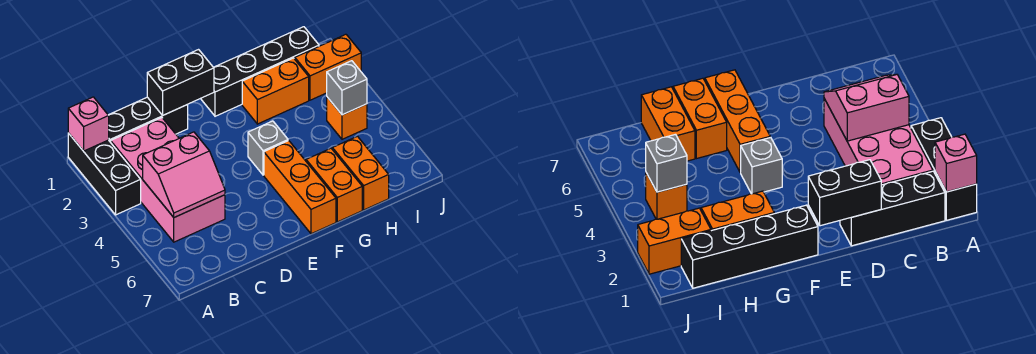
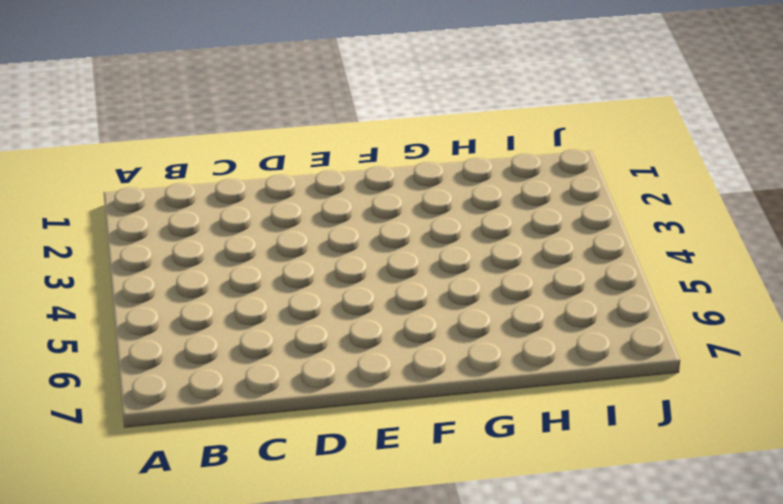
none -> black 1x3 brick [68,133,141,215]
none -> black 1x3 brick [109,97,188,142]
none -> pink 2x4 brick [111,118,225,242]

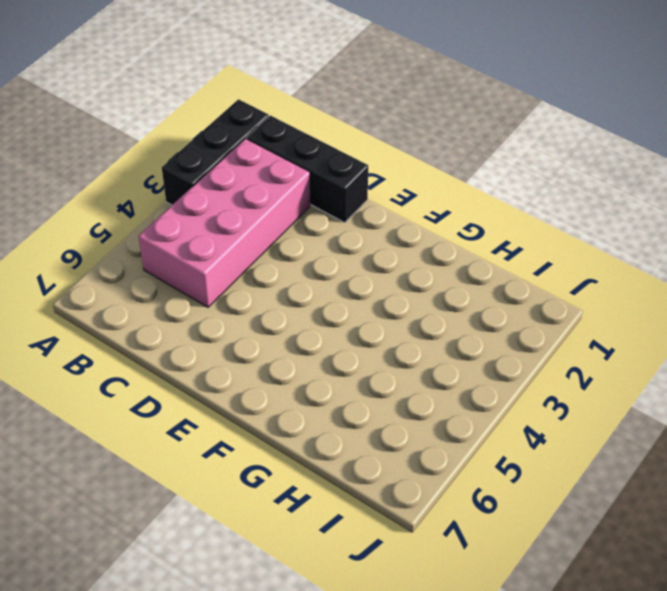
none -> black 1x4 brick [201,27,319,116]
none -> grey 1x1 brick [248,121,288,175]
none -> orange 1x3 brick [264,141,336,234]

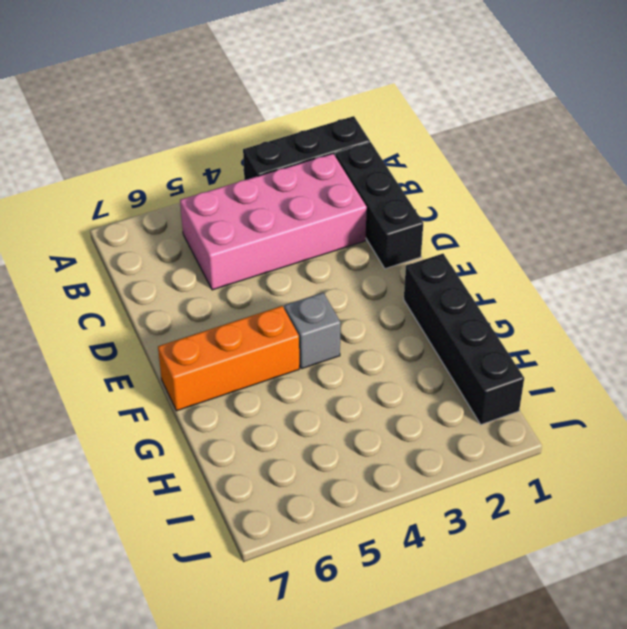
none -> orange 1x2 brick [242,58,309,124]
none -> orange 1x2 brick [306,148,362,222]
none -> orange 1x2 brick [332,136,389,210]

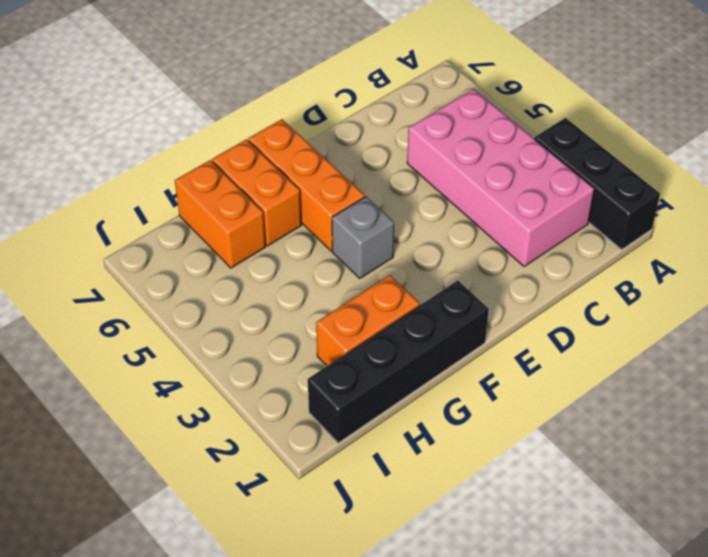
none -> black 1x3 brick [109,97,188,142]
none -> orange 1x2 brick [295,34,361,100]
none -> orange 1x1 brick [327,97,367,139]

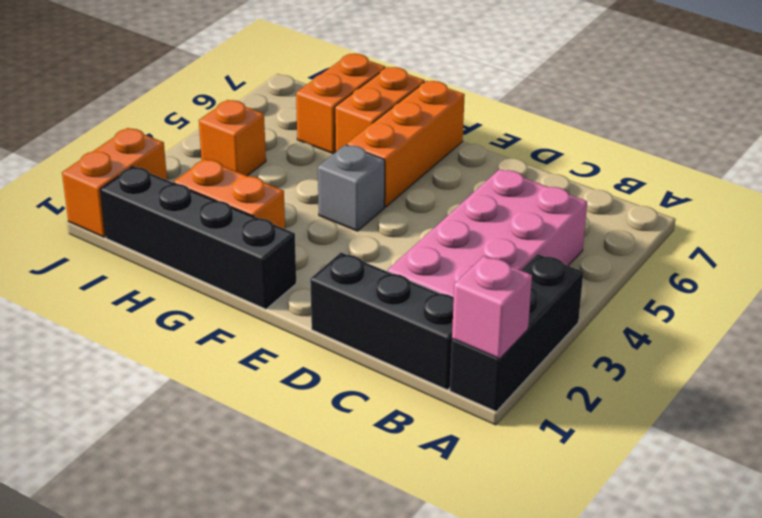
orange 1x2 brick [62,128,167,237] -> orange 1x2 brick turned to [295,34,361,100]
none -> pink 2x2 slope [143,132,225,217]
none -> black 1x2 brick [147,50,214,115]
none -> grey 1x1 brick [327,61,367,115]

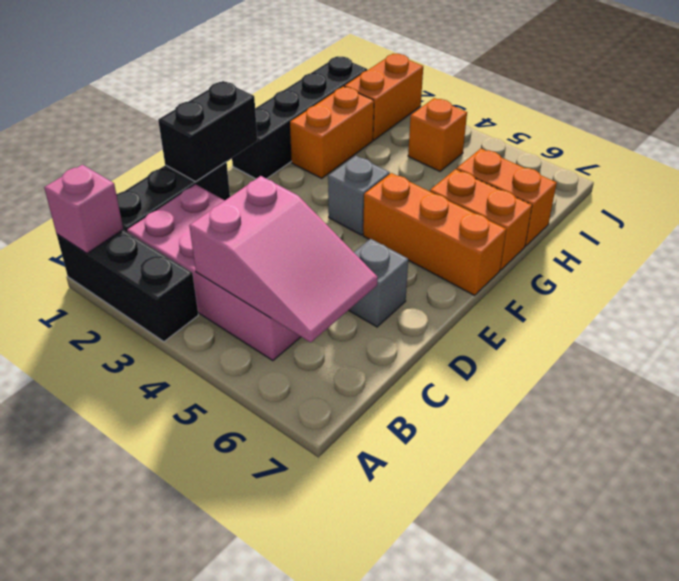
pink 2x3 slope [189,176,378,342] -> pink 2x2 slope [143,132,225,217]
grey 1x1 brick [349,239,408,327] -> grey 1x1 brick moved to [327,61,367,115]

